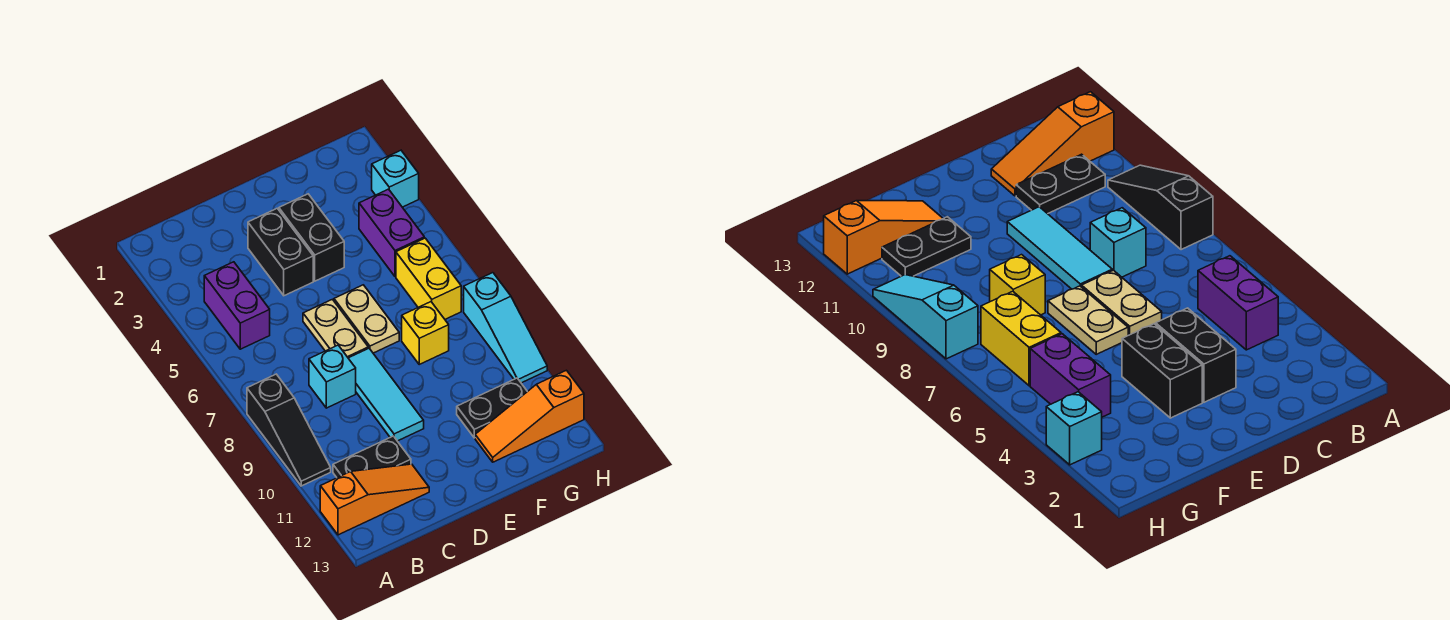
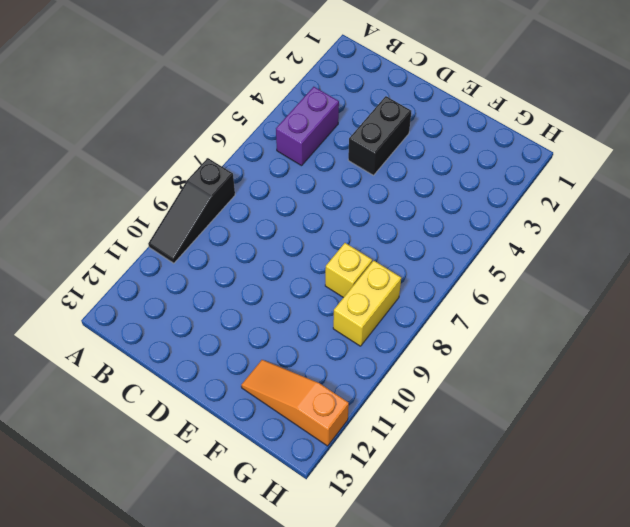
yellow 1x2 brick [333,261,401,346] -> yellow 1x2 brick moved to [396,238,461,319]
none -> orange 1x3 slope [320,464,429,535]
none -> black 1x2 plate [333,436,411,478]
none -> cyan 1x1 brick [309,345,356,408]

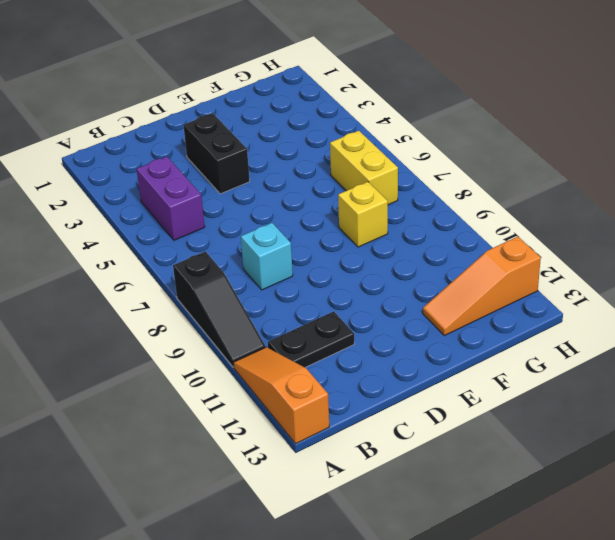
orange 1x3 slope [233,347,329,444] -> orange 1x3 slope turned to [320,464,429,535]
none -> tan 1x2 plate [303,299,368,358]
none -> cyan 1x3 tile [348,348,424,441]
none -> black 1x2 brick [279,194,344,281]

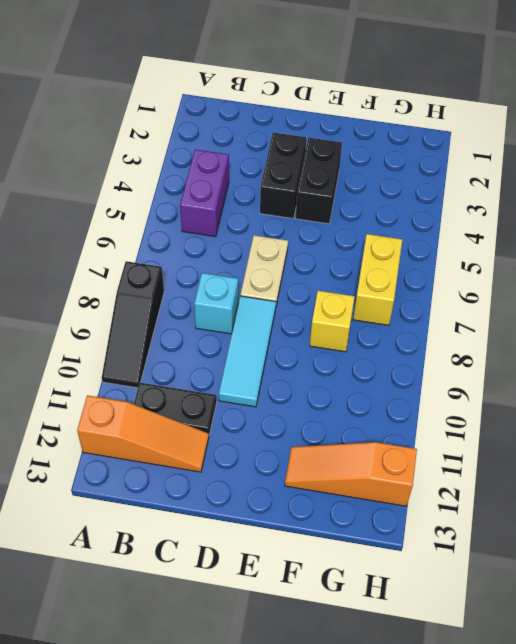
none -> tan 1x2 plate [334,285,399,353]
none -> black 1x2 plate [457,378,527,438]
none -> purple 1x2 brick [359,189,424,277]

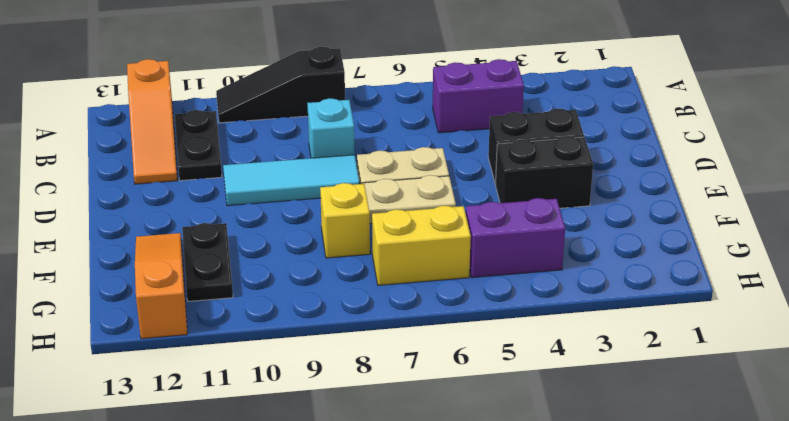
none -> cyan 1x1 brick [372,150,419,207]
none -> cyan 1x3 slope [464,273,547,383]

